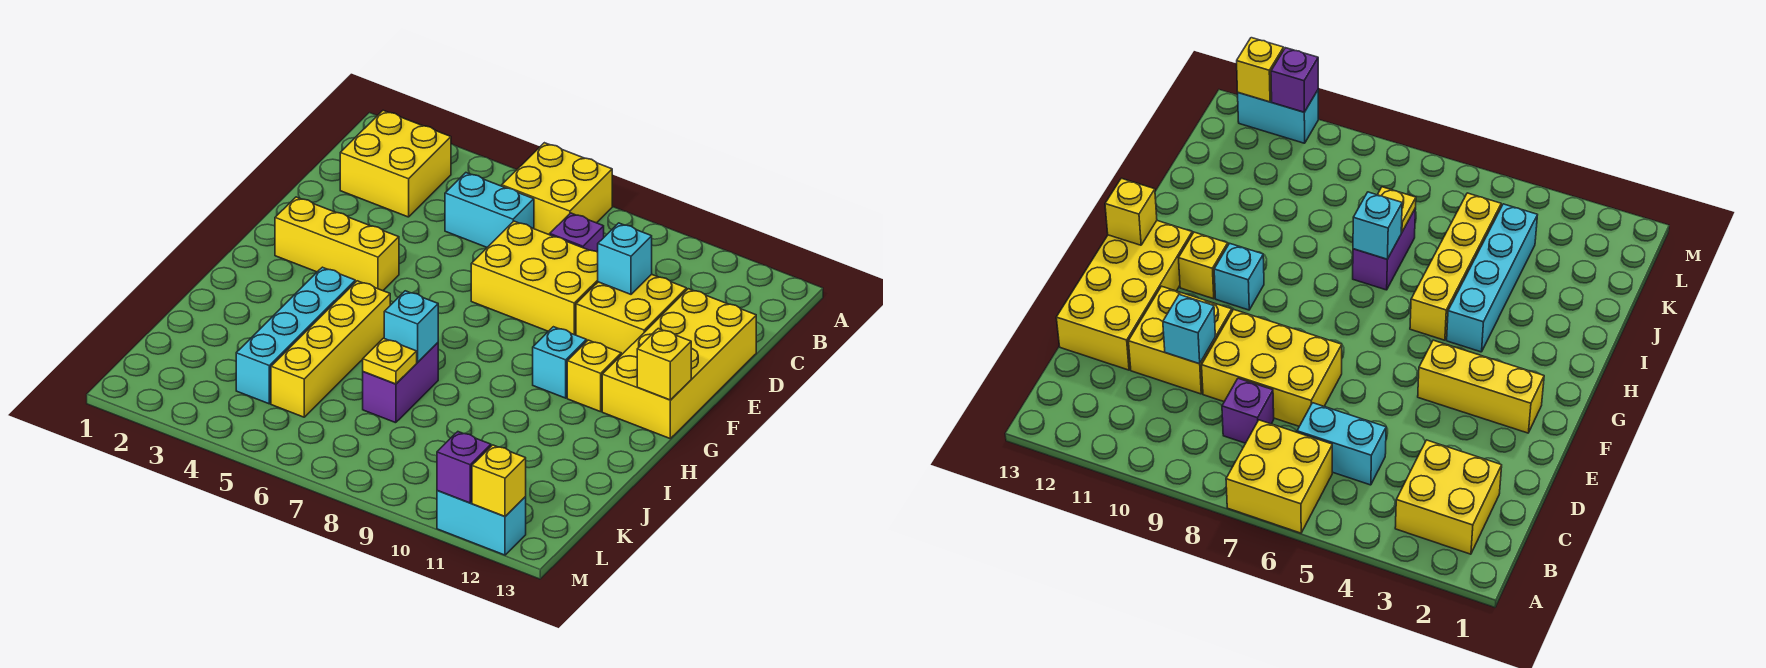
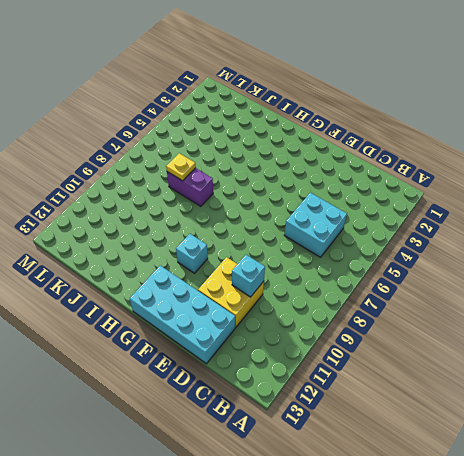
cyan 2x2 brick [284,193,347,257] -> cyan 1x2 brick [445,173,534,247]
cyan 2x4 brick [130,266,235,364] -> yellow 2x4 brick [602,289,756,438]
none -> yellow 2x2 brick [502,143,612,235]
none -> yellow 2x2 brick [340,110,451,217]
none -> purple 1x1 brick [550,213,604,252]

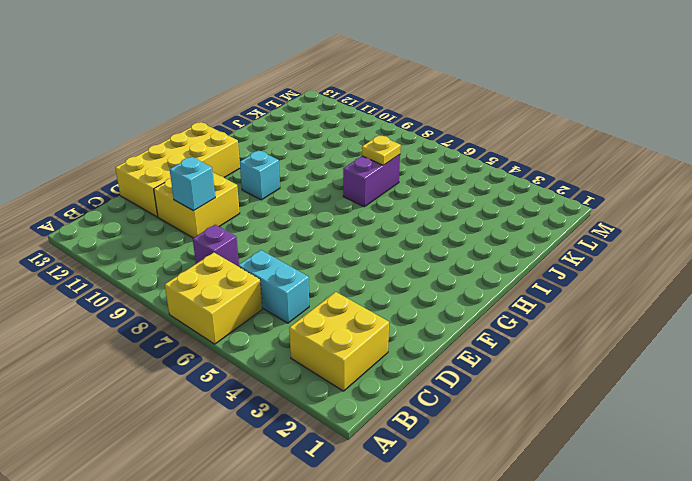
none -> yellow 2x3 brick [471,221,598,335]
none -> yellow 1x3 brick [275,197,399,291]
none -> yellow 1x1 brick [567,340,621,412]

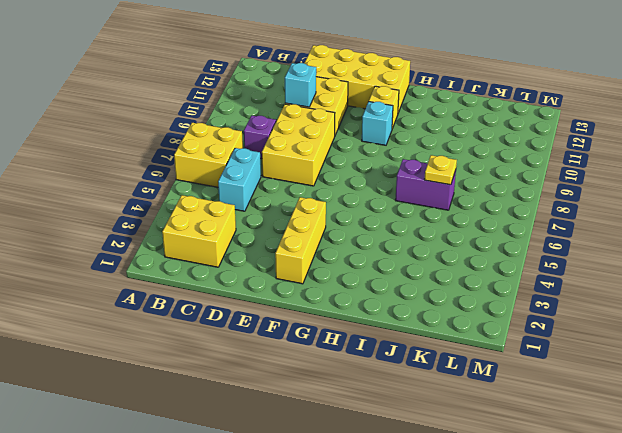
none -> cyan 1x4 brick [236,267,355,404]
none -> yellow 1x4 brick [271,281,390,417]
none -> cyan 1x2 brick [437,490,526,555]

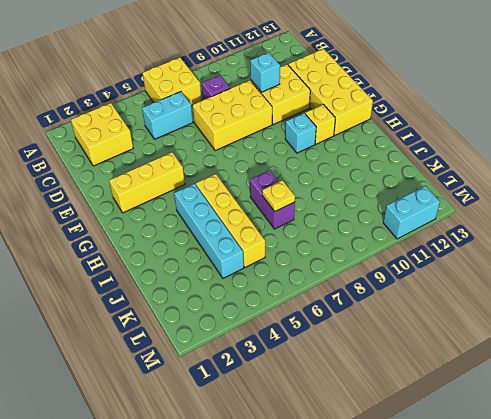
none -> yellow 1x1 brick [637,329,691,400]
none -> cyan 1x1 brick [384,291,438,362]
none -> purple 1x1 brick [437,432,491,503]

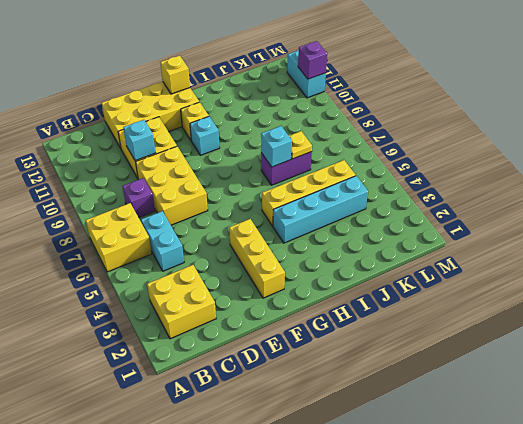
none -> yellow 1x1 brick [472,445,526,517]

